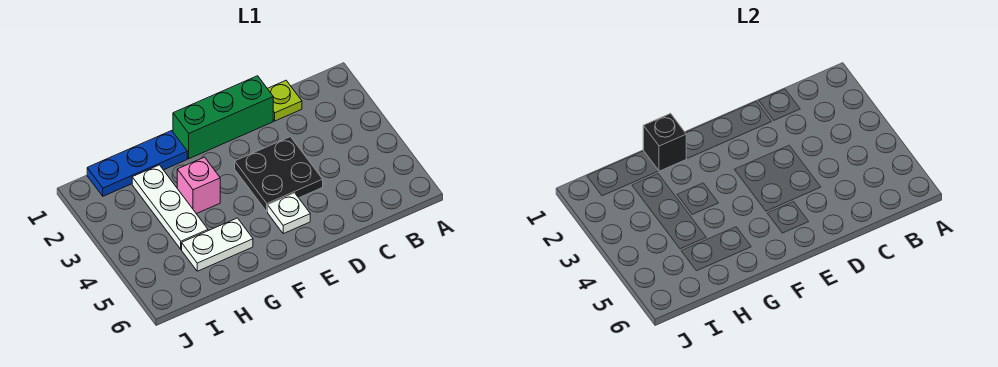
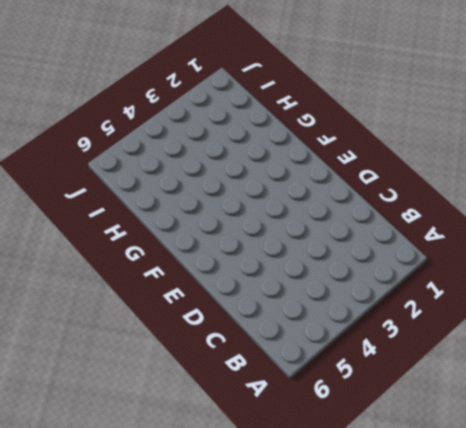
none -> lime 1x1 plate [267,81,302,121]
none -> green 1x3 brick [173,76,273,159]

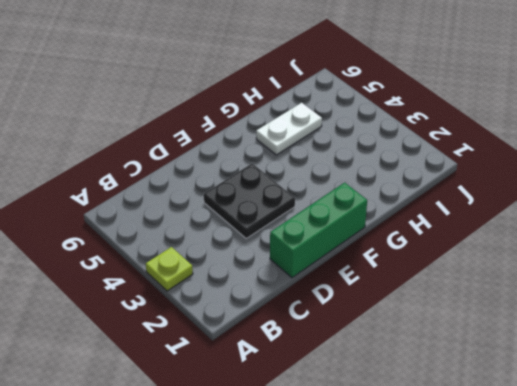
lime 1x1 plate [146,247,193,291] -> lime 1x1 plate moved to [267,81,302,121]
none -> white 1x1 plate [268,193,310,234]
none -> blue 1x3 plate [87,131,187,196]

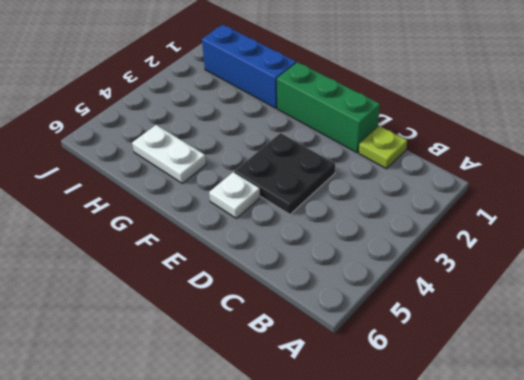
blue 1x3 brick [202,25,296,108] -> blue 1x3 plate [87,131,187,196]
none -> pink 1x1 brick [177,157,220,214]
none -> white 1x3 plate [132,165,208,249]

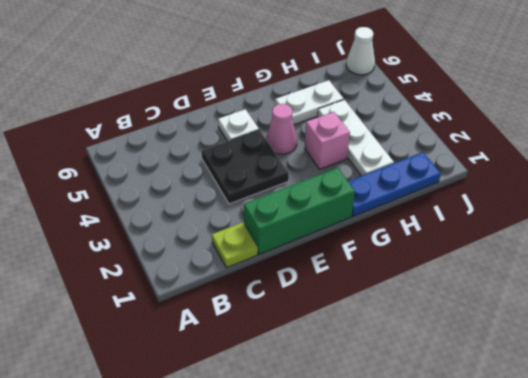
pink 1x1 cone [266,104,297,154] -> none
white 1x1 cone [346,27,375,75] -> none
none -> black 1x1 brick [643,113,686,171]

